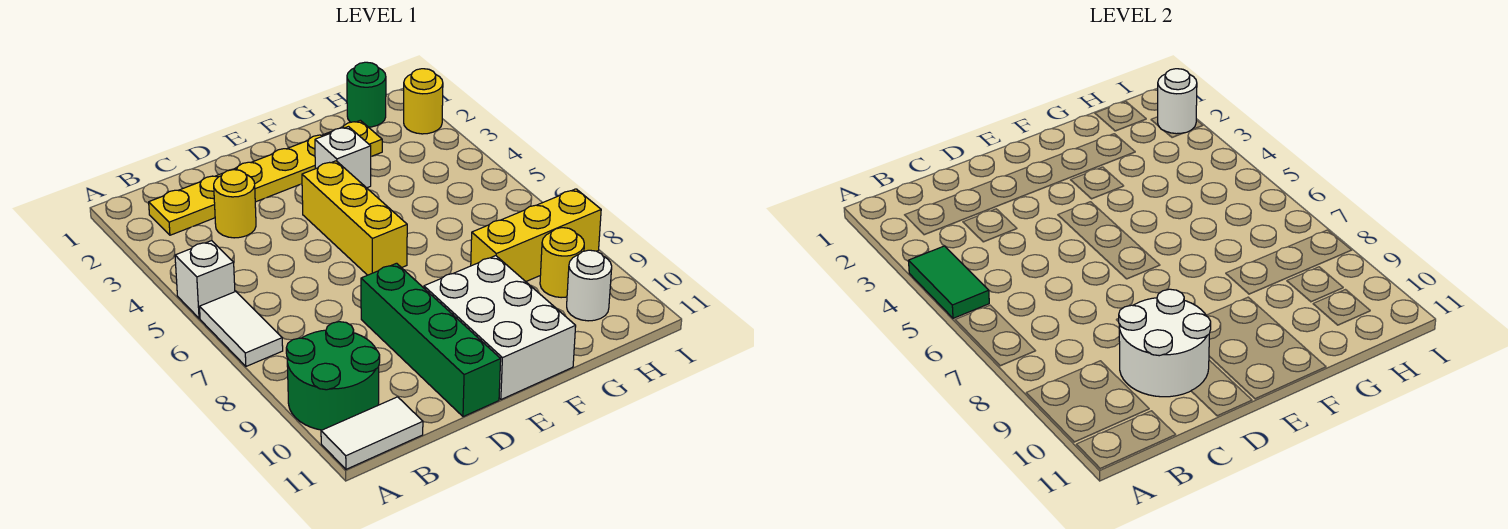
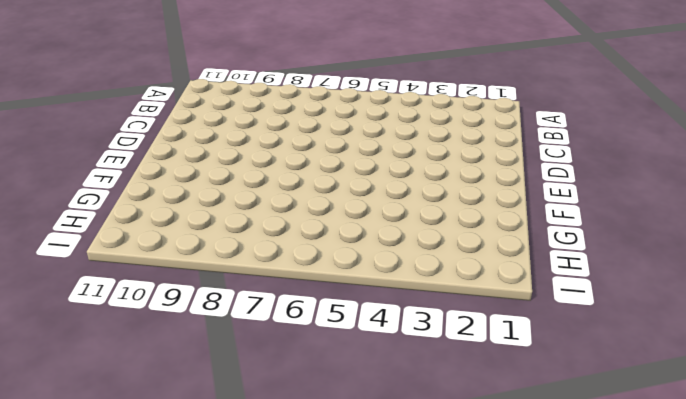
none -> white 1x1 brick [175,241,235,318]
none -> white 1x2 tile [200,292,283,366]
none -> green 2x2 round brick [286,322,380,430]

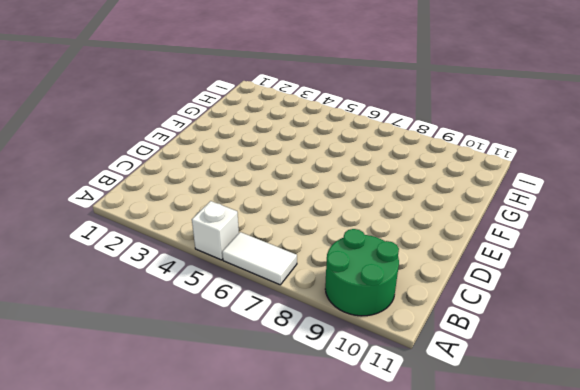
none -> white 1x2 tile [321,397,423,469]
none -> yellow 1x6 plate [149,120,382,235]
none -> yellow 1x1 round brick [214,170,256,238]

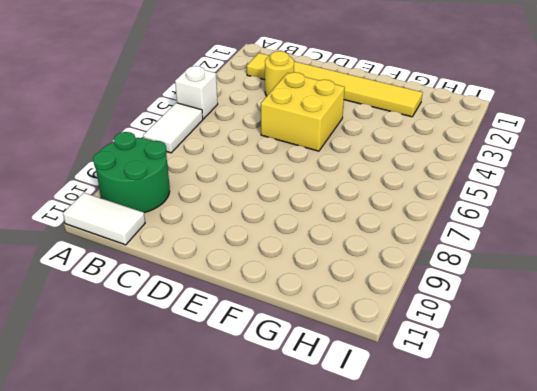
yellow 1x6 tile [247,53,422,117] -> yellow 1x6 plate [149,120,382,235]
yellow 2x2 brick [261,72,345,151] -> yellow 1x3 brick [302,161,407,275]
none -> green 1x4 brick [361,263,501,417]
none -> white 2x3 brick [424,256,576,399]
none -> white 1x1 brick [315,127,371,188]

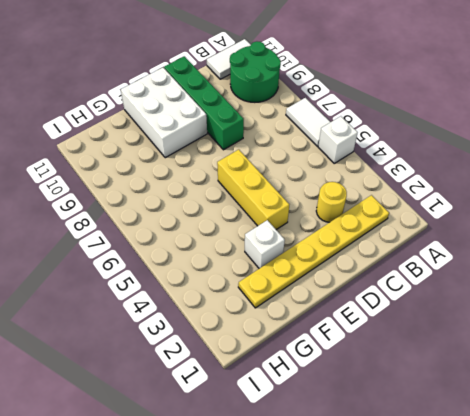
none -> yellow 1x3 brick [471,189,601,281]
none -> green 1x1 round brick [347,62,386,127]
none -> yellow 1x1 round brick [540,228,584,298]

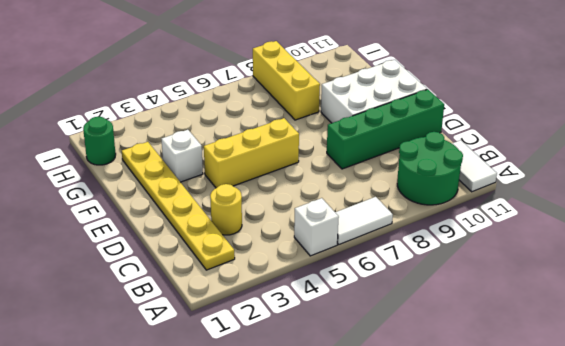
none -> yellow 1x1 round brick [540,228,584,298]
none -> white 1x1 round brick [567,250,612,321]
none -> yellow 1x1 round brick [404,69,443,134]

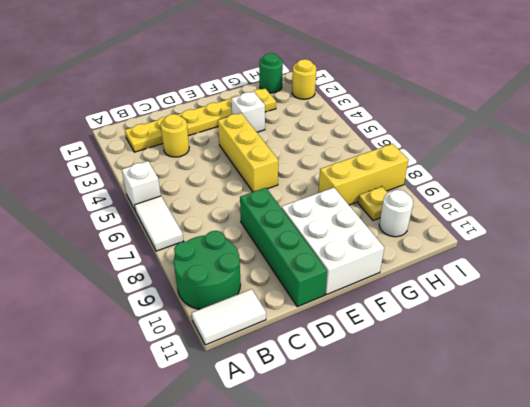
yellow 1x1 plate [358,187,388,221] -> yellow 1x1 round brick [540,228,584,298]
none -> green 1x2 tile [909,246,989,318]
none -> white 2x2 round brick [1119,289,1211,397]
none -> white 1x1 round brick [1158,69,1197,134]

